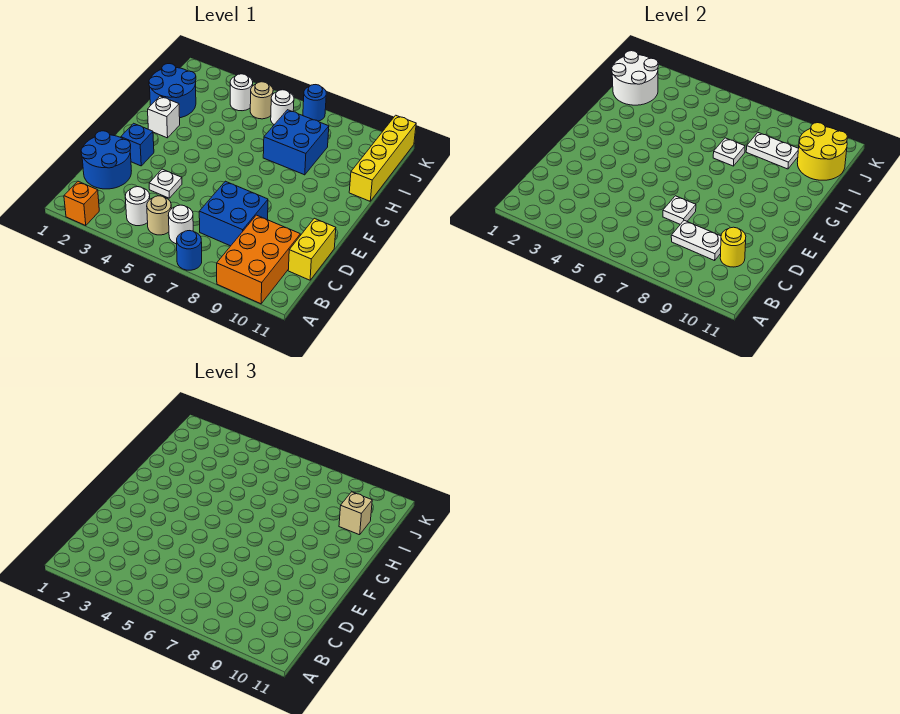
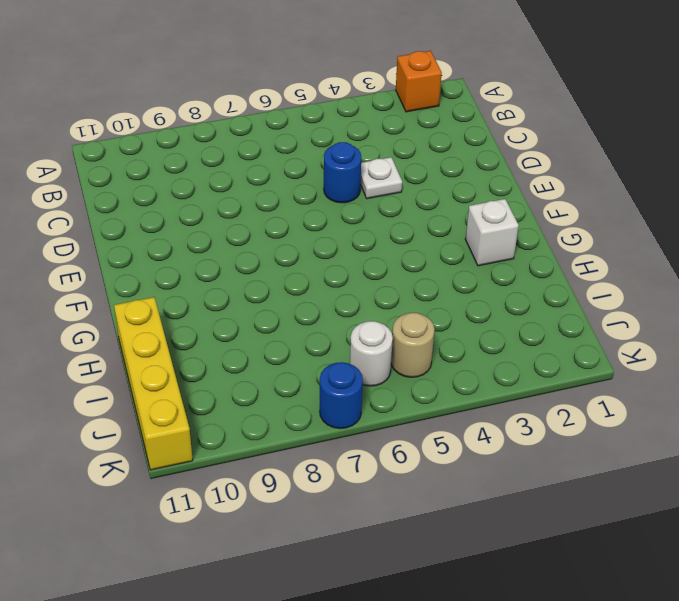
blue 1x1 round brick [324,142,361,203] -> blue 1x1 round brick moved to [177,231,202,270]
none -> orange 2x3 brick [217,215,300,304]
none -> white 1x1 round brick [125,187,150,226]
none -> tan 1x1 round brick [147,196,171,235]

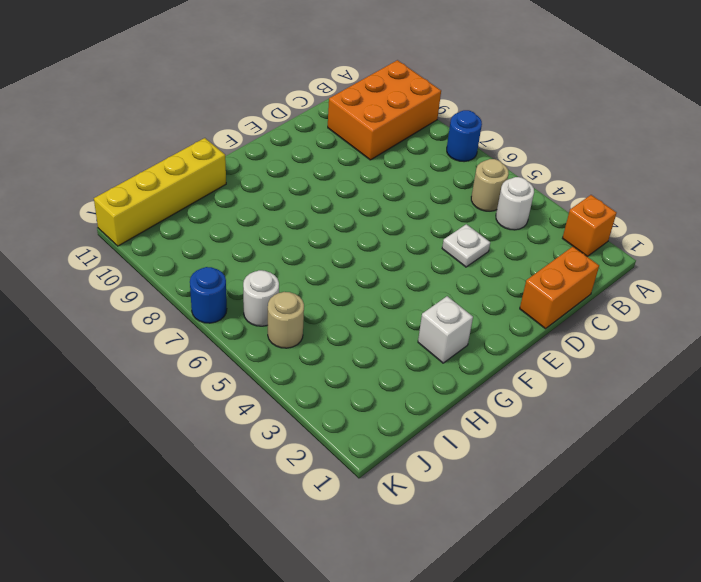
orange 1x2 brick [520,247,599,329] -> blue 2x2 round brick [81,131,131,189]
none -> white 1x1 round brick [168,205,193,244]
none -> blue 2x2 brick [199,181,268,246]
none -> yellow 1x2 brick [288,218,336,280]

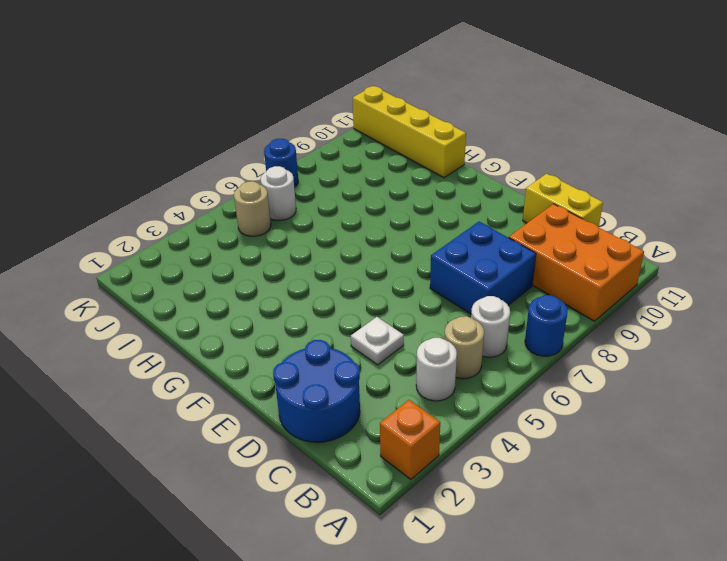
none -> blue 1x1 brick [121,123,154,166]
none -> white 1x1 brick [148,96,180,138]
none -> blue 2x2 round brick [149,64,196,118]

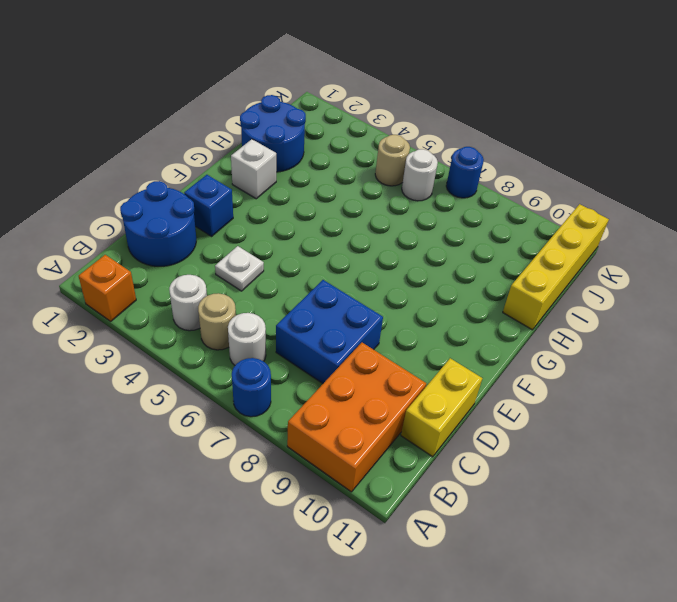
none -> blue 2x2 brick [263,110,329,175]
none -> white 1x1 round brick [230,74,253,111]
none -> white 1x2 plate [671,220,721,261]

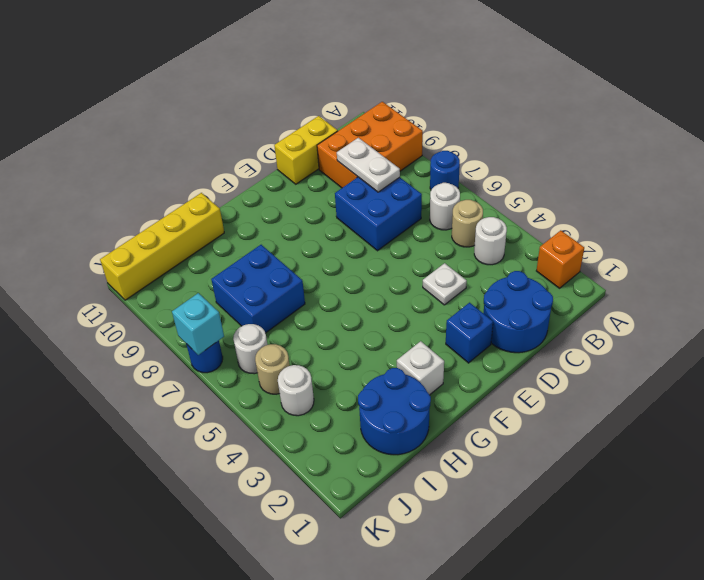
cyan 1x1 brick [172,293,224,355] -> none
none -> yellow 1x1 round brick [720,227,746,267]
none -> white 1x1 plate [663,196,696,224]
none -> white 1x1 plate [713,138,745,166]

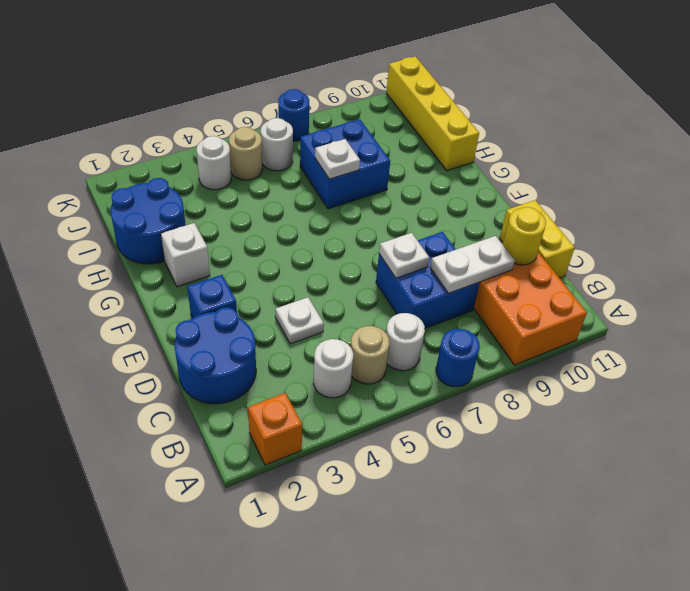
none -> white 2x2 round brick [612,51,658,105]
none -> white 1x2 plate [746,133,799,169]
none -> yellow 2x2 round brick [797,123,847,180]

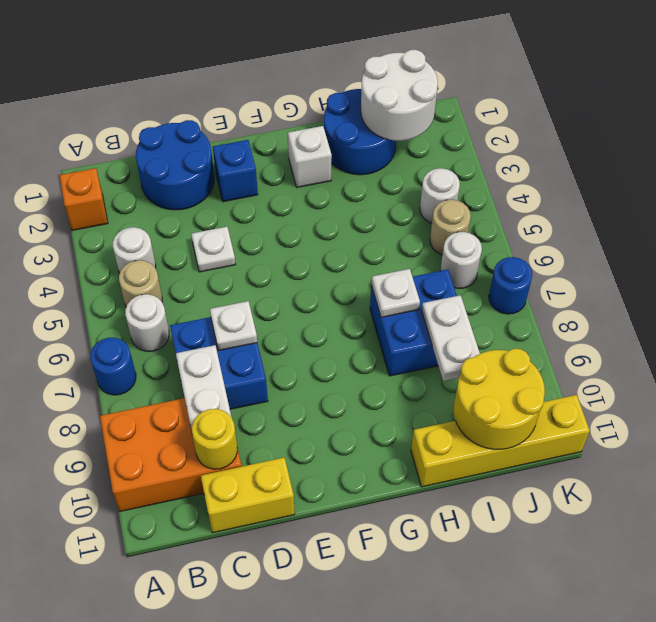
none -> tan 1x1 brick [339,492,372,535]

